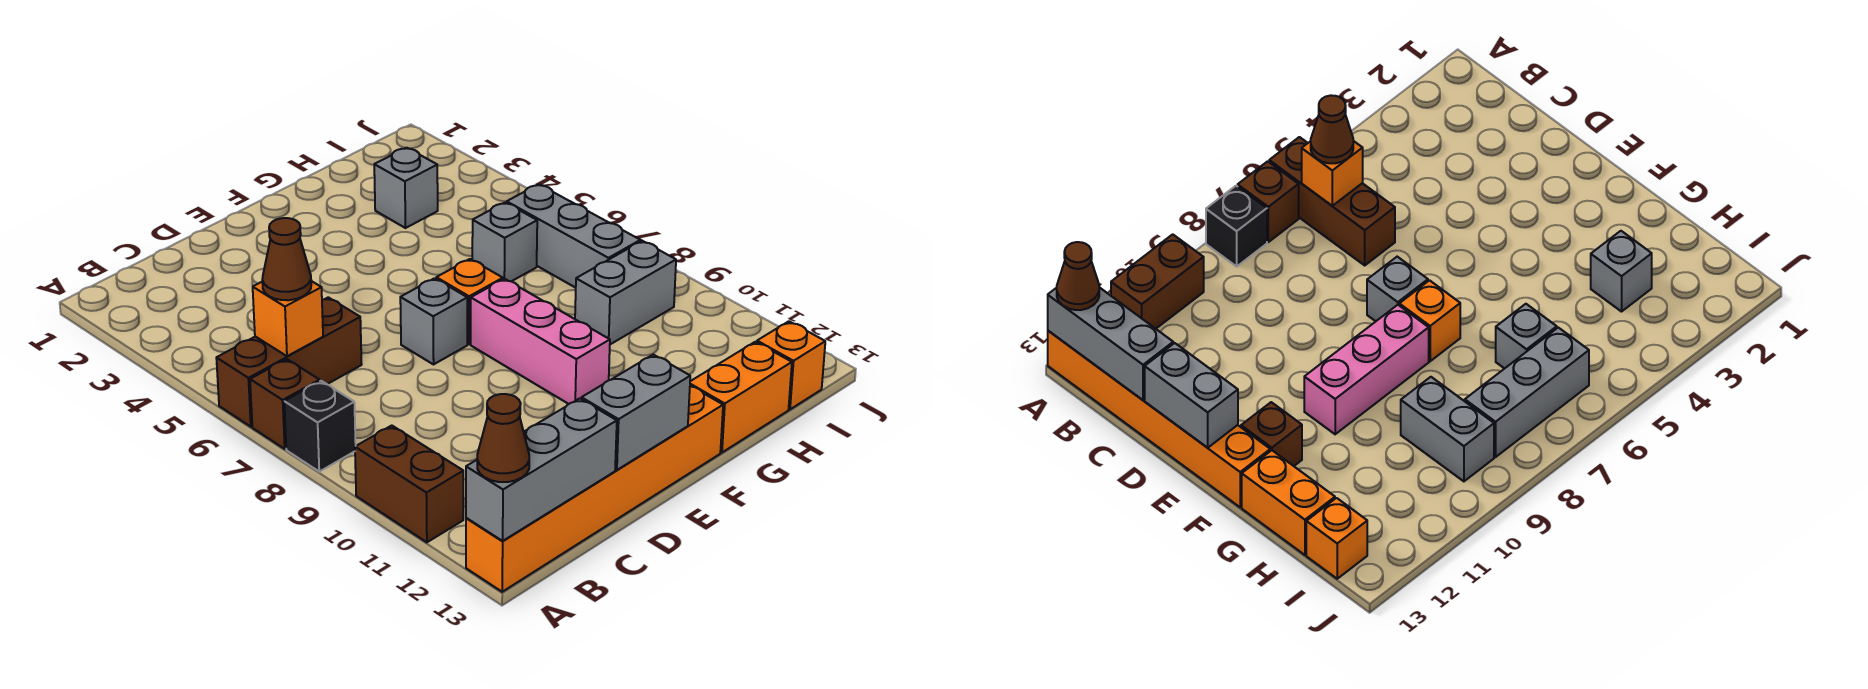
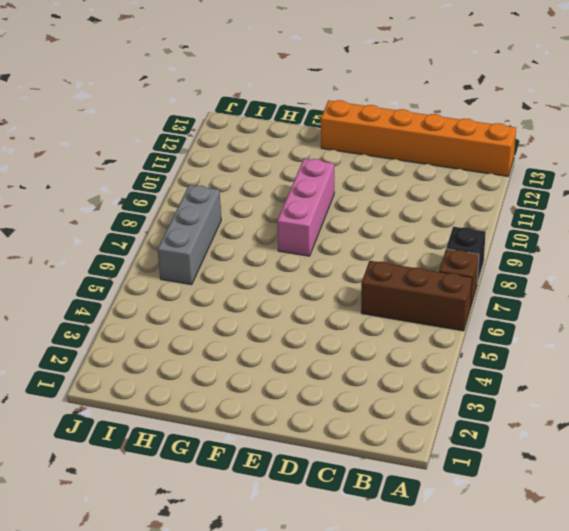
none -> brown 1x2 brick [355,426,463,542]
none -> grey 1x1 brick [400,278,467,364]
none -> orange 1x1 brick [436,259,503,344]

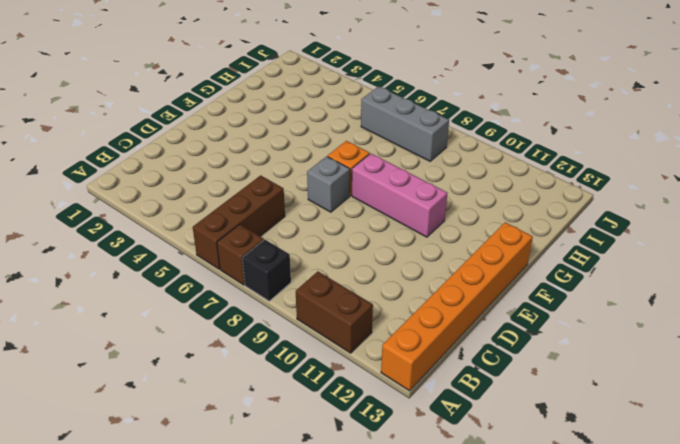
none -> brown 1x1 brick [1241,402,1302,466]
none -> orange 1x2 brick [690,342,792,452]
none -> grey 1x1 brick [374,148,438,228]

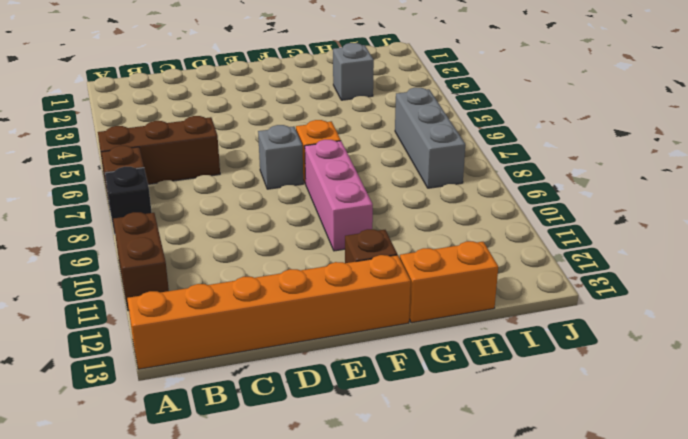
none -> grey 1x1 brick [472,202,537,281]
none -> grey 1x2 brick [575,241,676,344]
none -> orange 1x1 brick [757,321,825,409]

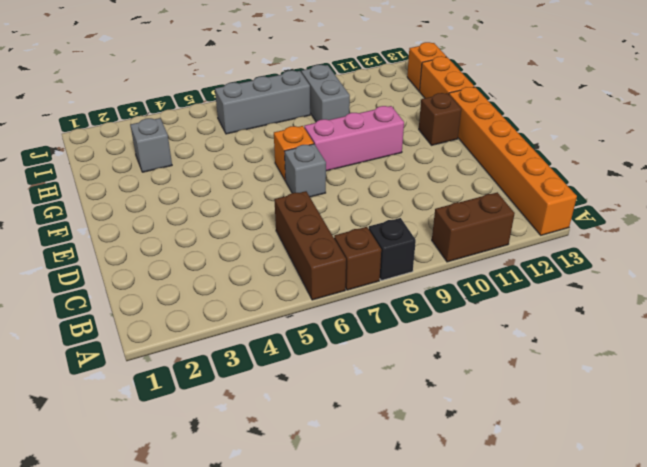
none -> grey 1x1 brick [472,202,537,281]
none -> grey 1x3 brick [466,398,617,541]
none -> orange 1x1 brick [253,281,323,356]

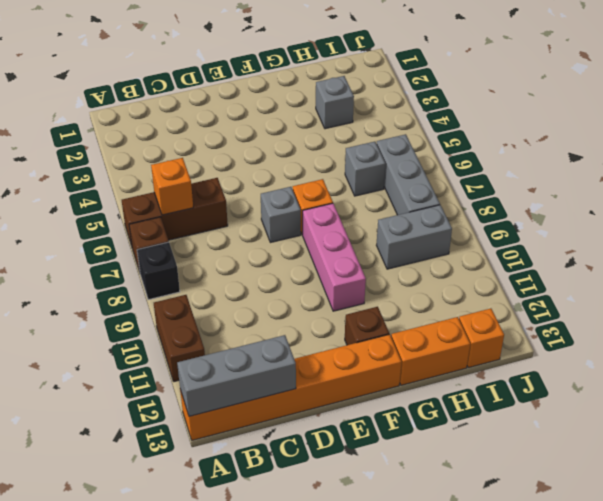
none -> grey 1x2 brick [582,355,690,470]
none -> brown 1x1 cone [477,394,529,482]
none -> brown 1x1 cone [262,218,311,300]

